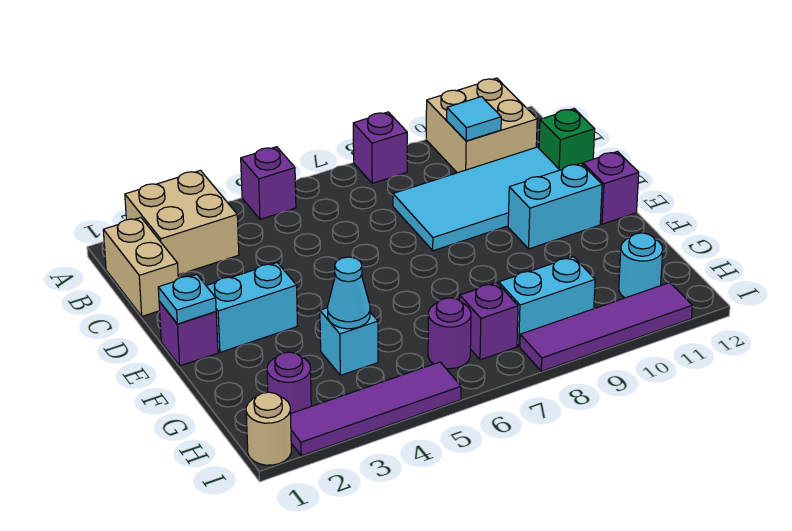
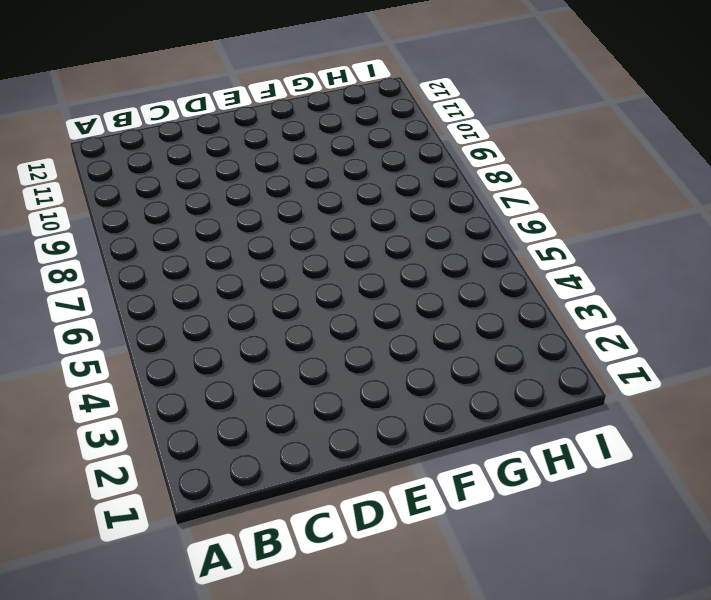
none -> tan 2x2 brick [125,170,239,275]
none -> purple 1x1 brick [241,147,296,219]
none -> purple 1x1 brick [353,112,407,183]

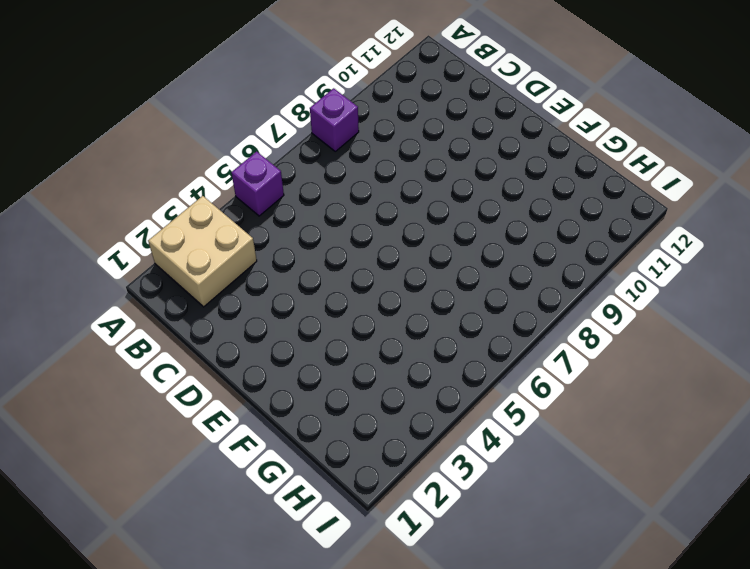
none -> tan 2x2 brick [426,78,537,173]
none -> tan 1x2 brick [103,218,178,316]
none -> cyan 2x4 tile [393,147,559,251]

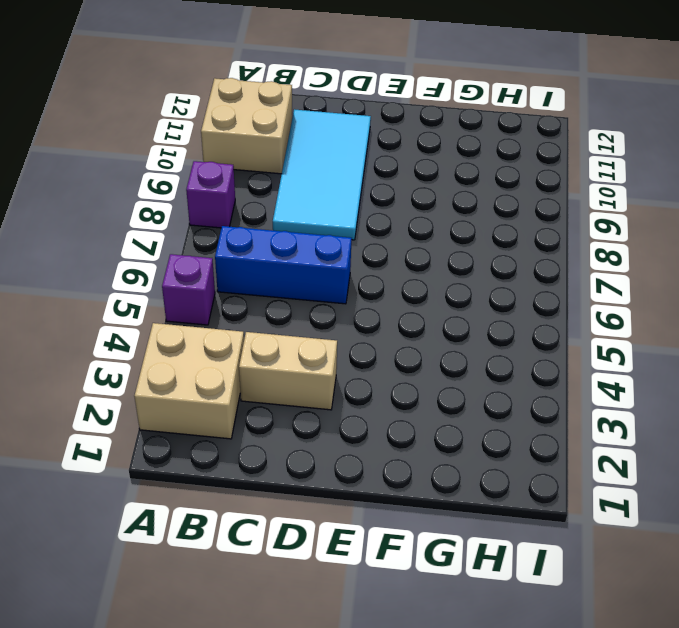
blue 1x3 brick [215,226,352,304] -> none
tan 1x2 brick [239,332,337,410] -> tan 1x2 brick moved to [103,218,178,316]
none -> green 1x1 brick [539,109,595,170]
none -> purple 1x1 brick [159,301,218,366]
none -> cyan 1x2 brick [206,263,297,352]

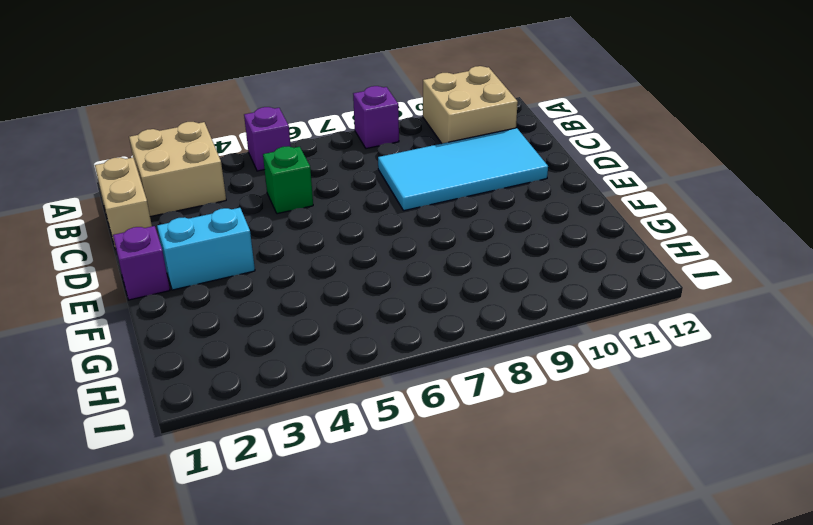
green 1x1 brick [263,146,313,214] -> green 1x1 brick moved to [539,109,595,170]
none -> cyan 1x2 brick [508,163,602,249]
none -> purple 1x1 brick [583,152,639,224]
none -> cyan 1x1 brick [320,308,378,375]

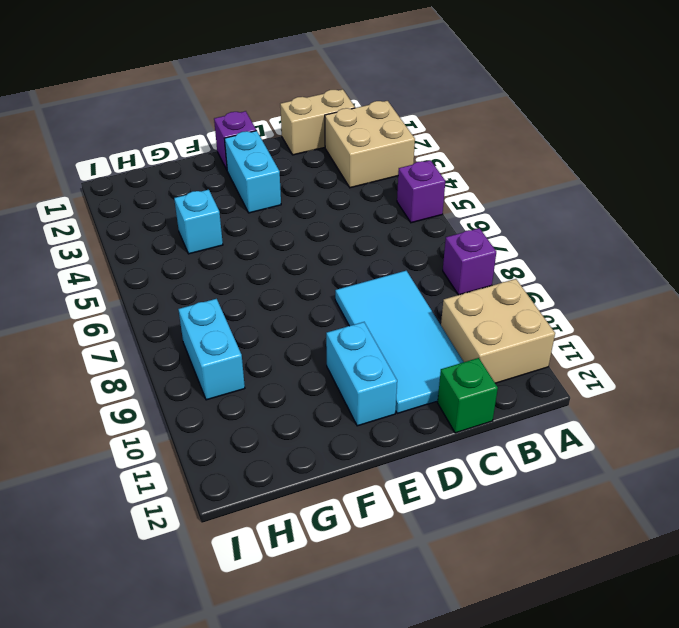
none -> purple 1x1 brick [583,152,639,224]
none -> purple 1x1 round brick [267,352,311,414]
none -> purple 1x1 round brick [428,298,471,369]

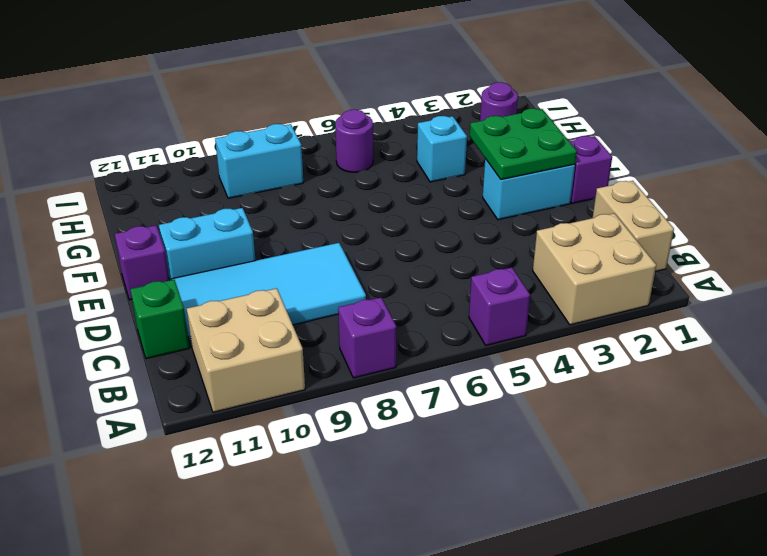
green 2x2 plate [470,109,577,180] -> none
none -> purple 1x1 brick [460,283,518,360]
none -> cyan 1x1 round brick [619,233,663,298]
none -> tan 1x1 round brick [246,392,291,465]

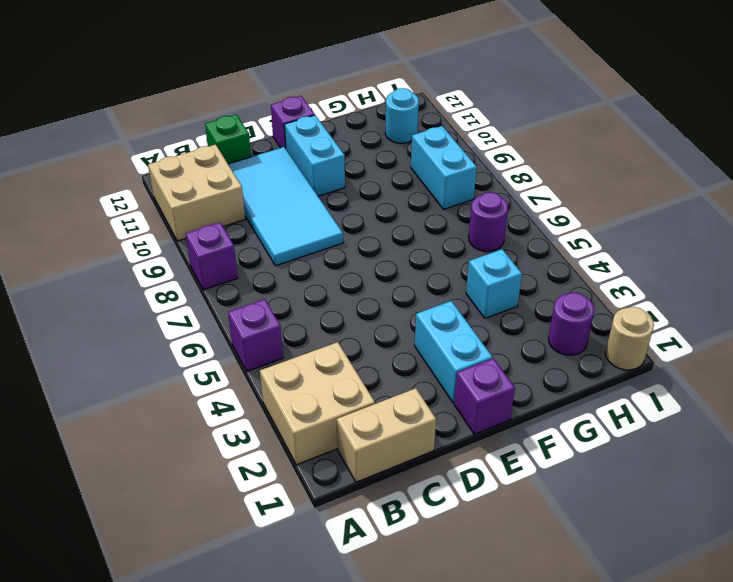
none -> purple 1x1 brick [460,283,518,360]
none -> purple 1x4 tile [290,362,461,456]
none -> purple 1x4 tile [520,283,692,371]

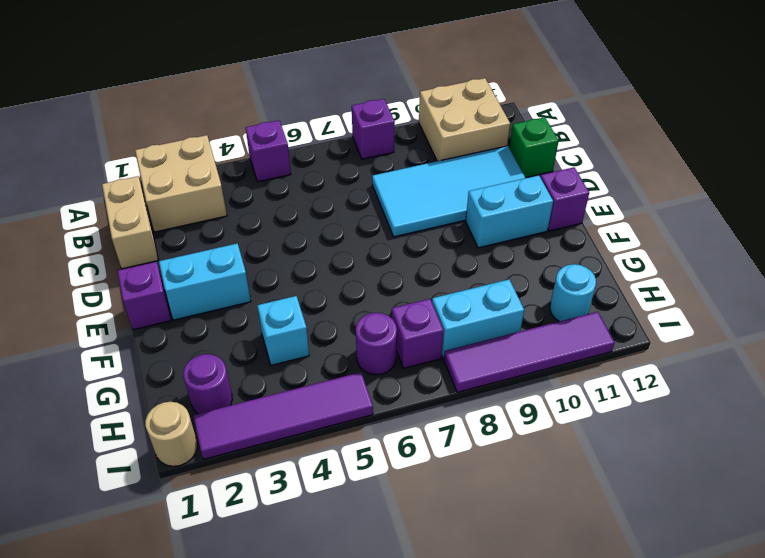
none -> cyan 1x1 tile [447,97,501,141]
none -> cyan 1x1 plate [158,274,216,324]
none -> cyan 1x1 cone [328,257,370,329]

